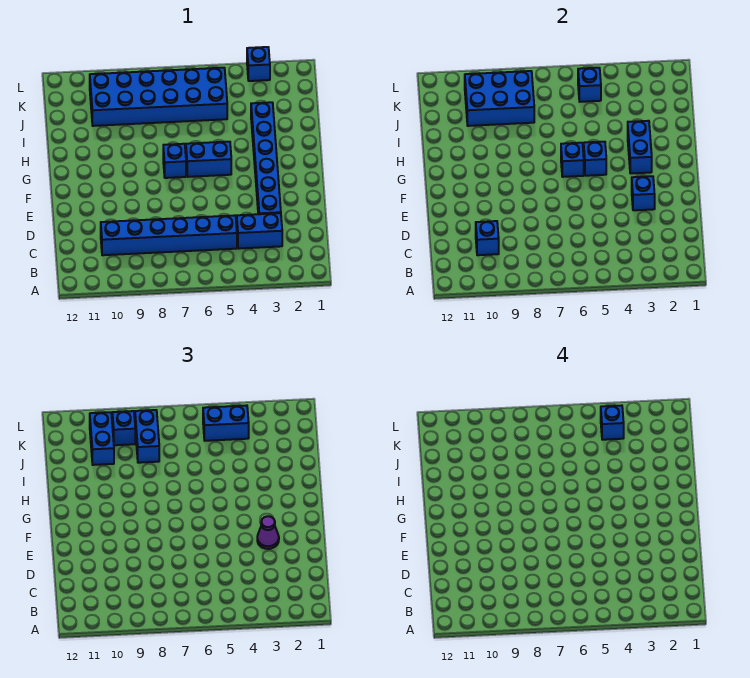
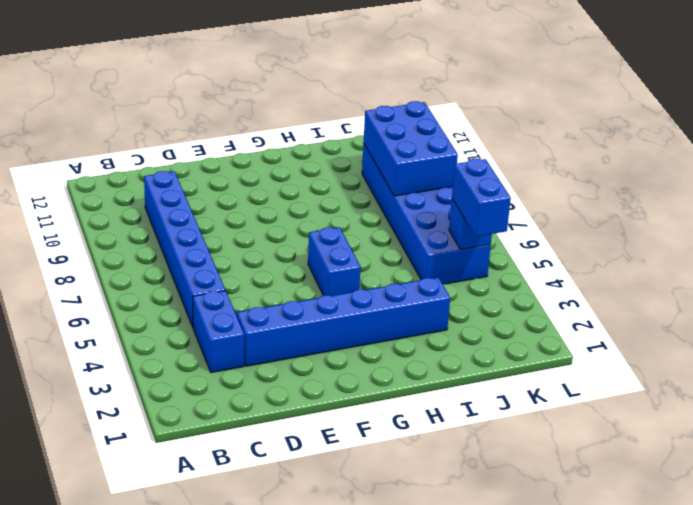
none -> blue 1x1 brick [163,144,186,178]
none -> blue 1x1 brick [247,47,270,81]
none -> blue 1x1 brick [476,221,499,255]

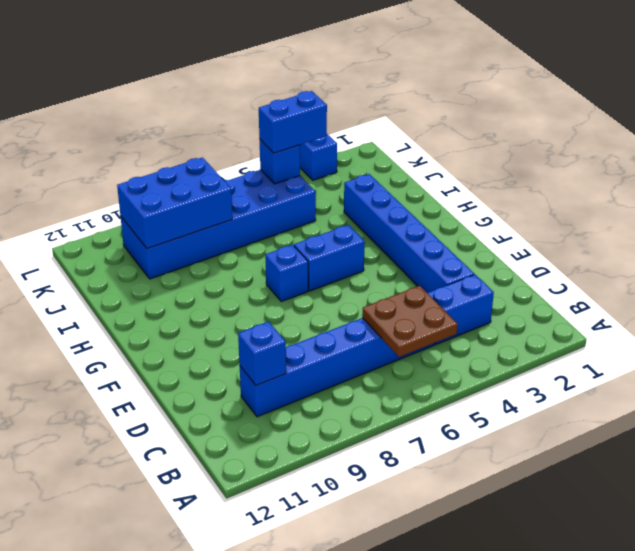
brown 2x2 plate [362,286,458,357] -> none
none -> blue 1x1 brick [632,176,655,210]
none -> blue 1x2 brick [628,121,652,173]
none -> blue 1x1 brick [584,142,606,176]

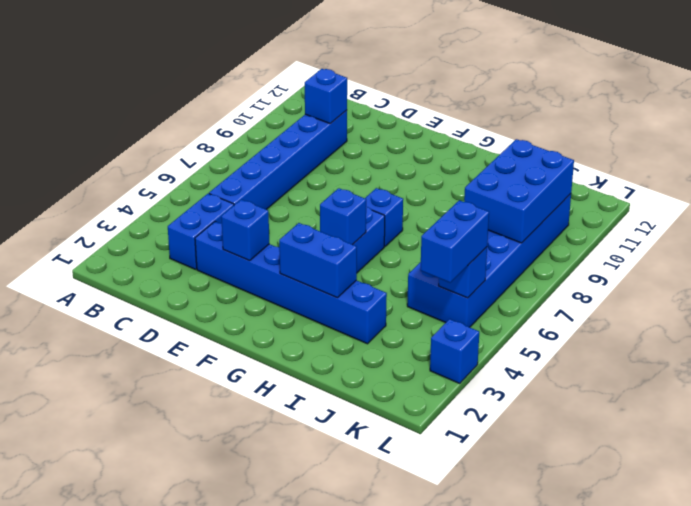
none -> blue 1x1 brick [561,143,584,177]
none -> purple 1x1 cone [257,516,279,549]
none -> blue 1x2 brick [135,410,159,463]

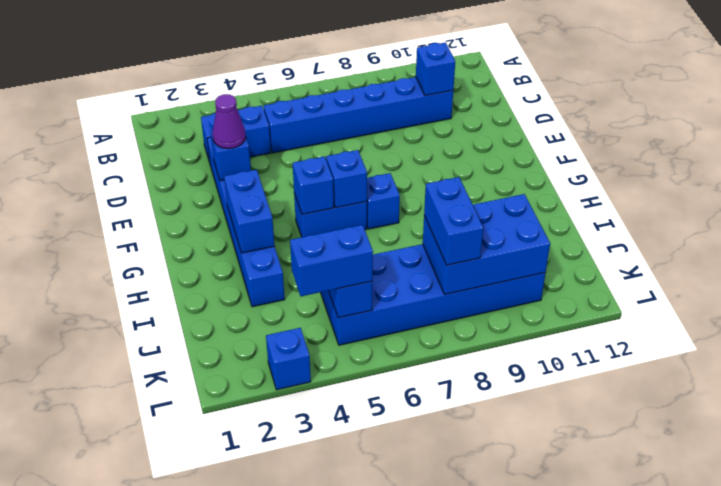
none -> blue 1x2 brick [90,412,114,465]
none -> blue 1x1 brick [112,411,135,445]
none -> blue 1x1 brick [601,405,624,440]

